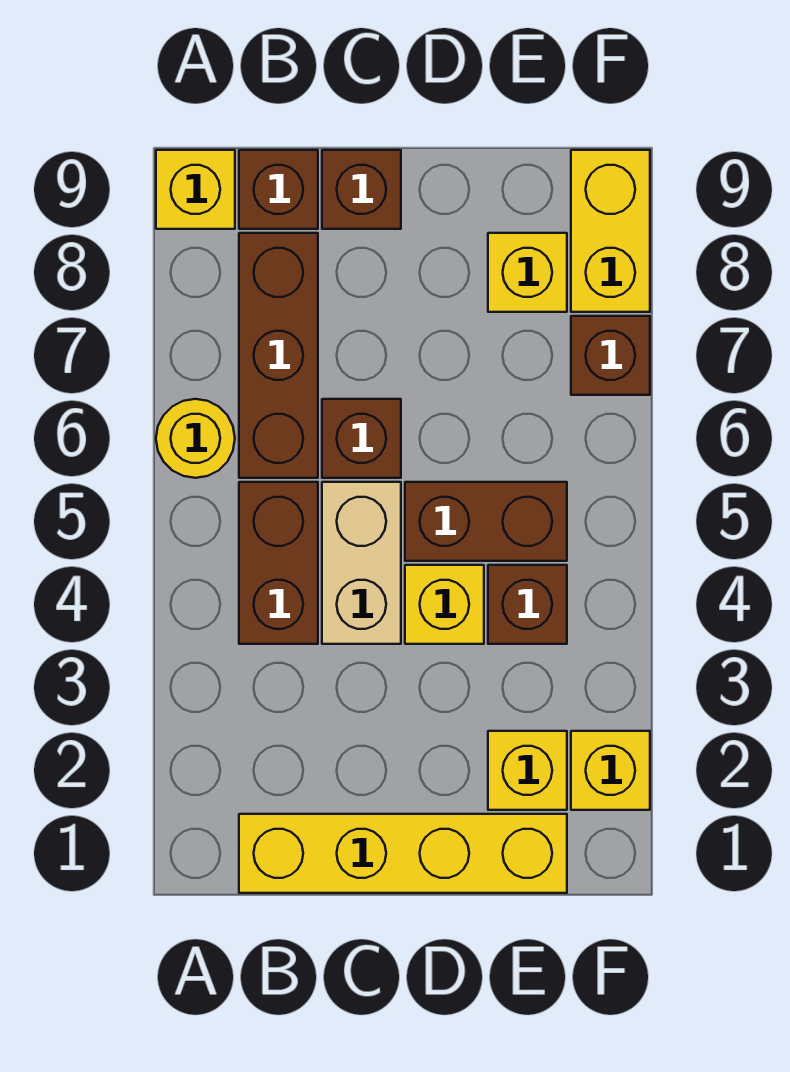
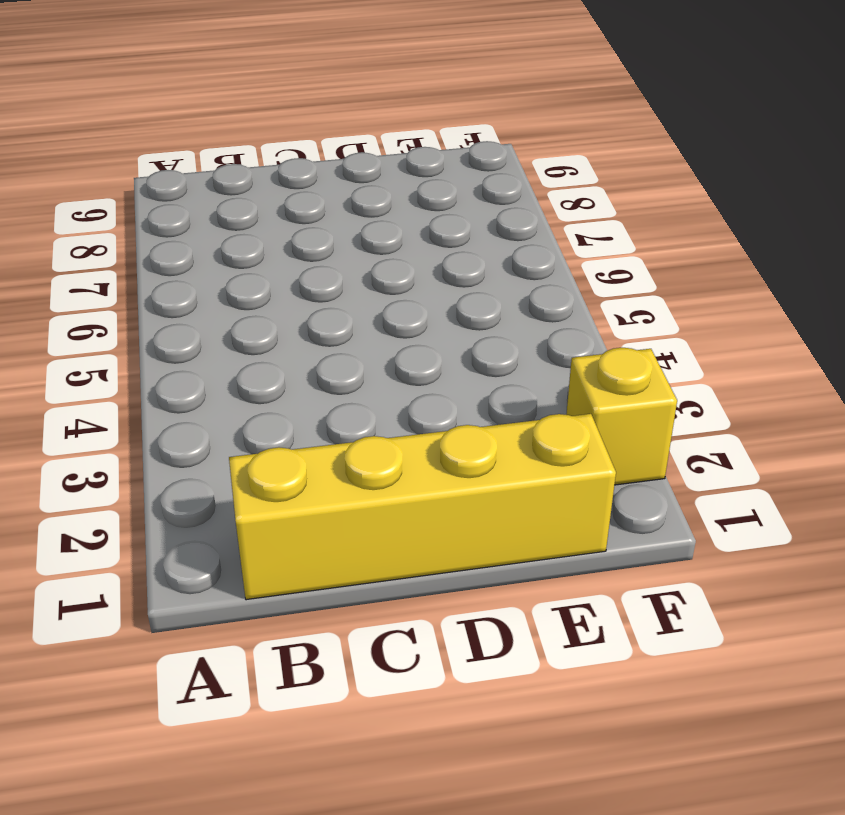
none -> yellow 1x1 round brick [156,399,235,478]
none -> yellow 1x1 brick [156,150,235,229]
none -> brown 1x2 brick [239,482,318,644]

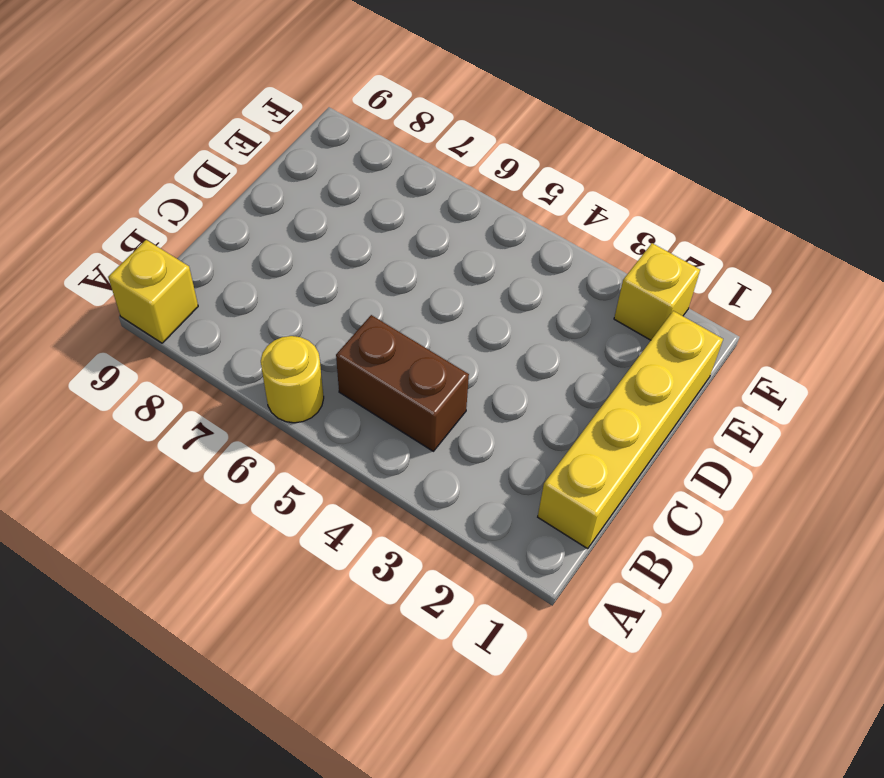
none -> brown 1x3 brick [239,233,318,478]
none -> brown 1x1 brick [239,150,318,229]
none -> tan 1x2 brick [322,482,401,644]

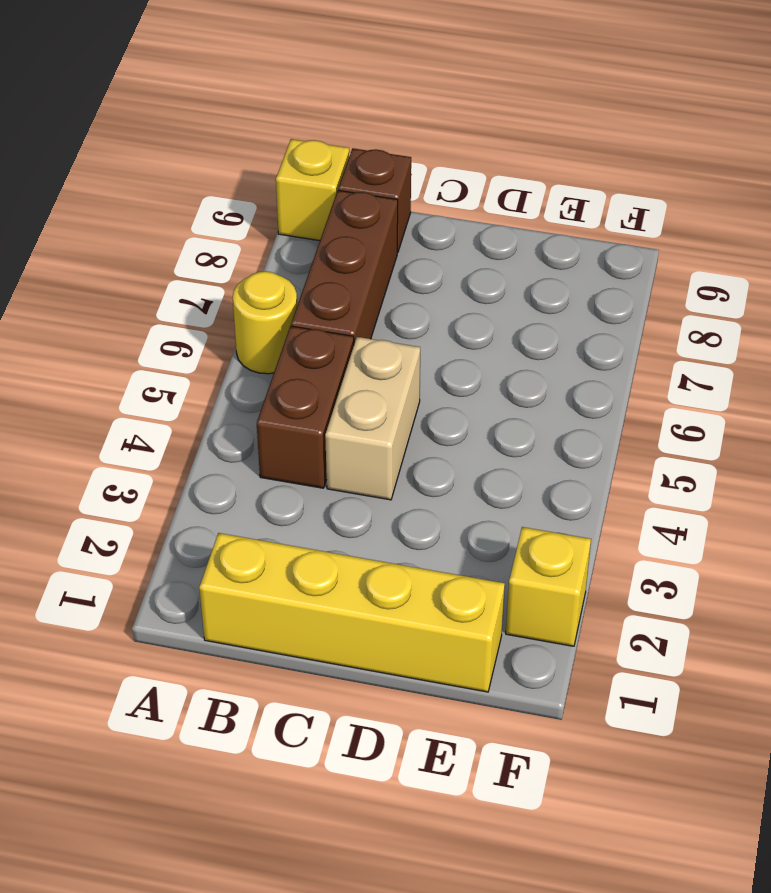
none -> brown 1x1 brick [322,399,401,478]
none -> brown 1x1 brick [322,150,401,229]
none -> yellow 1x1 brick [405,565,484,644]

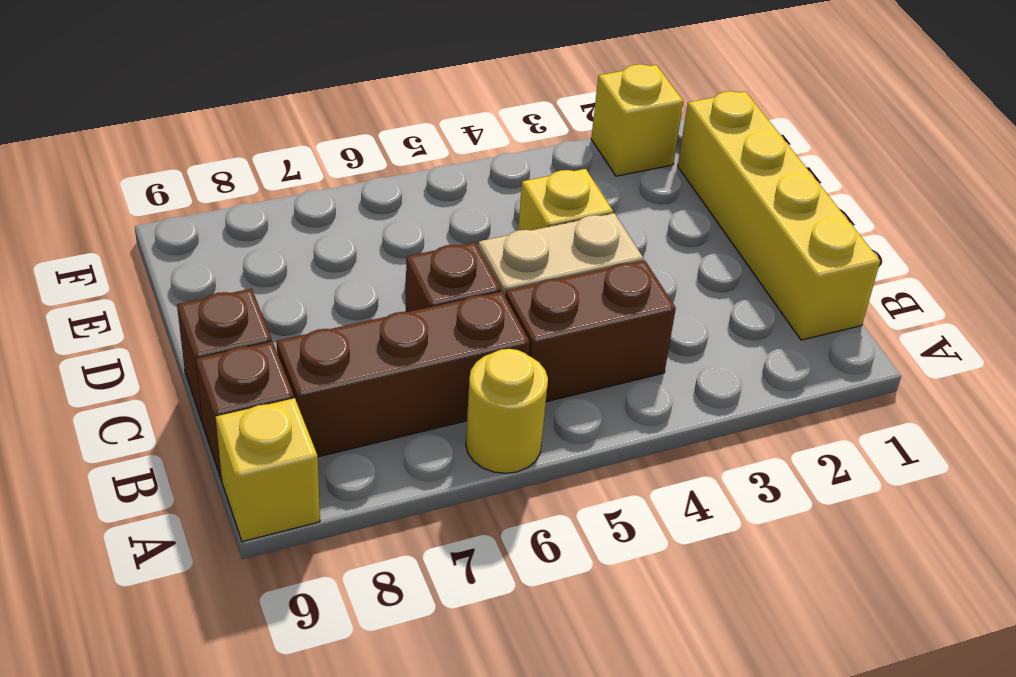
none -> brown 1x2 brick [405,482,567,561]
none -> yellow 1x1 brick [488,731,567,810]
none -> brown 1x1 brick [488,565,567,644]

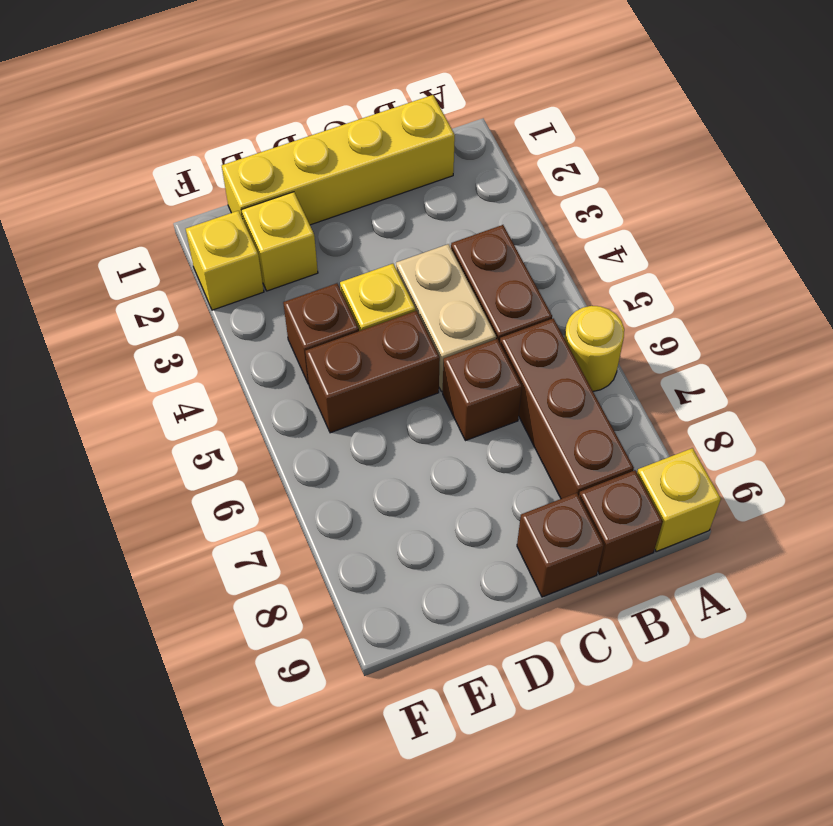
none -> yellow 1x1 brick [488,233,567,312]
none -> brown 1x1 brick [571,316,650,395]
none -> yellow 1x2 brick [571,150,650,312]

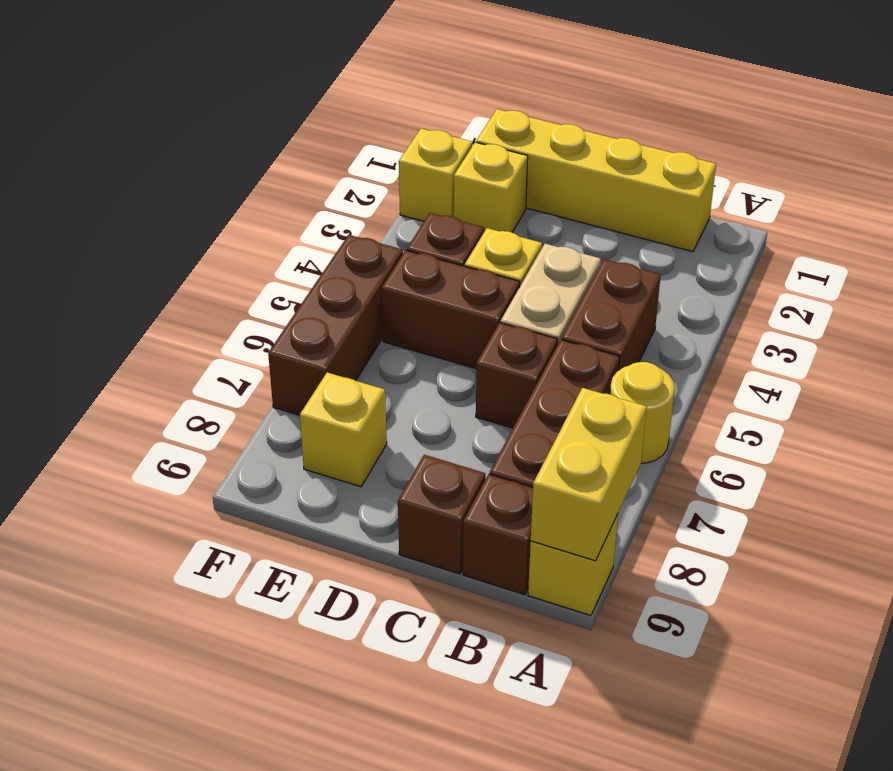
yellow 1x2 brick [531,388,647,561] -> yellow 1x2 brick moved to [571,150,650,312]
brown 1x3 brick [268,235,403,415] -> brown 1x1 brick [571,316,650,395]

